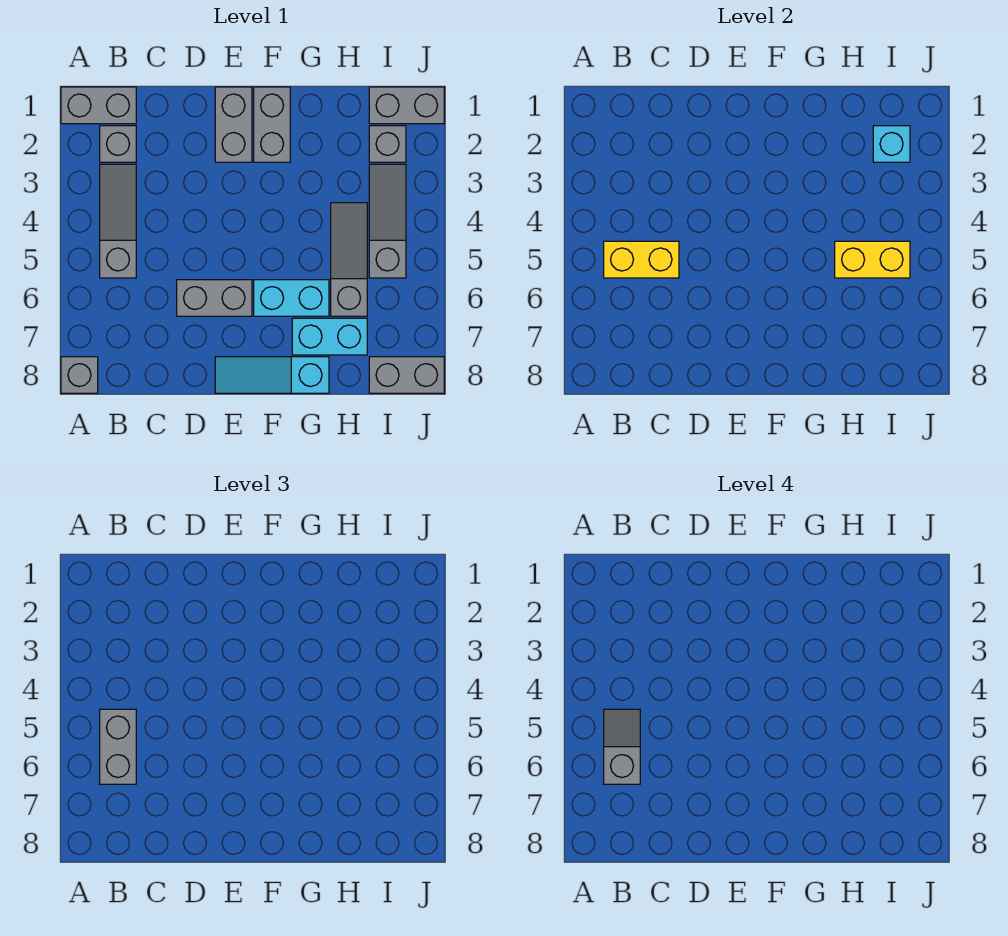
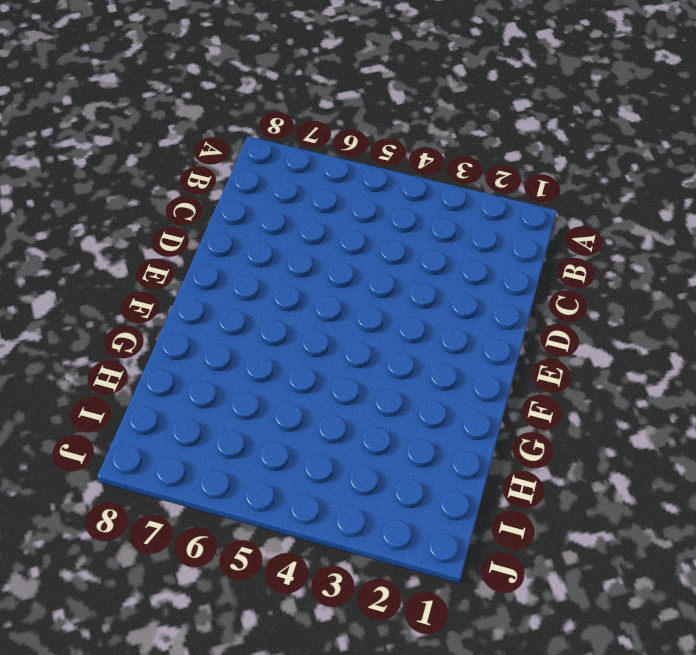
none -> grey 1x2 brick [61,87,136,124]
none -> grey 1x1 brick [61,357,98,393]
none -> grey 1x1 brick [100,126,136,162]

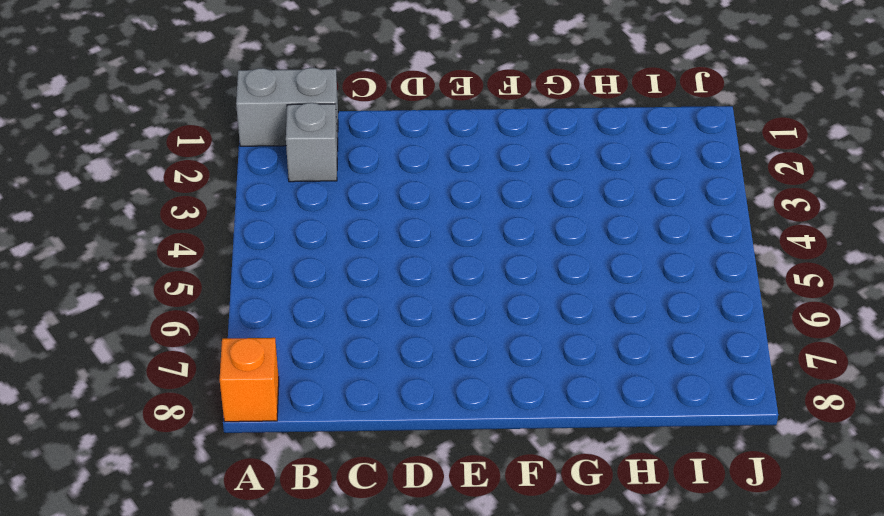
orange 1x1 brick [220,338,279,422] -> grey 1x1 brick [61,357,98,393]
none -> grey 1x3 slope [100,164,136,278]
none -> grey 1x2 brick [177,280,252,316]
none -> grey 1x2 brick [215,87,252,162]

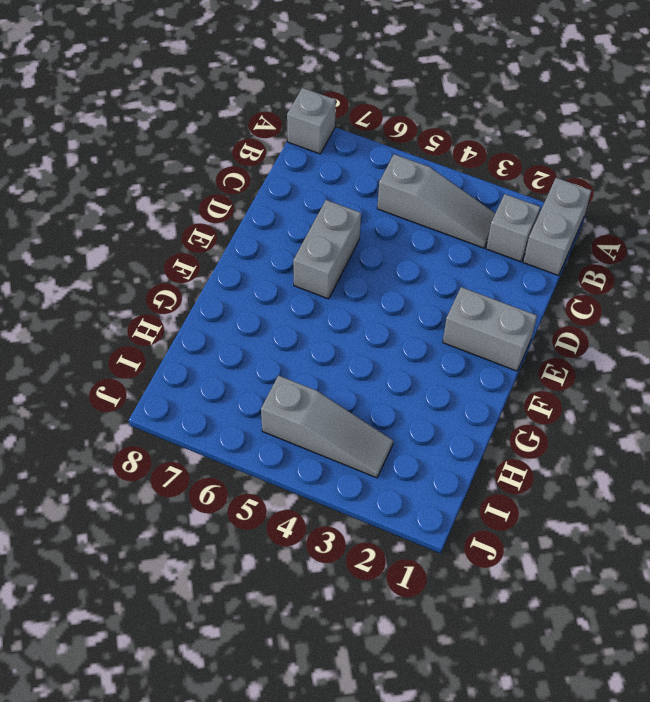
none -> cyan 1x3 slope [215,357,329,393]
none -> grey 1x2 brick [254,87,290,162]
none -> cyan 1x2 brick [254,280,329,316]

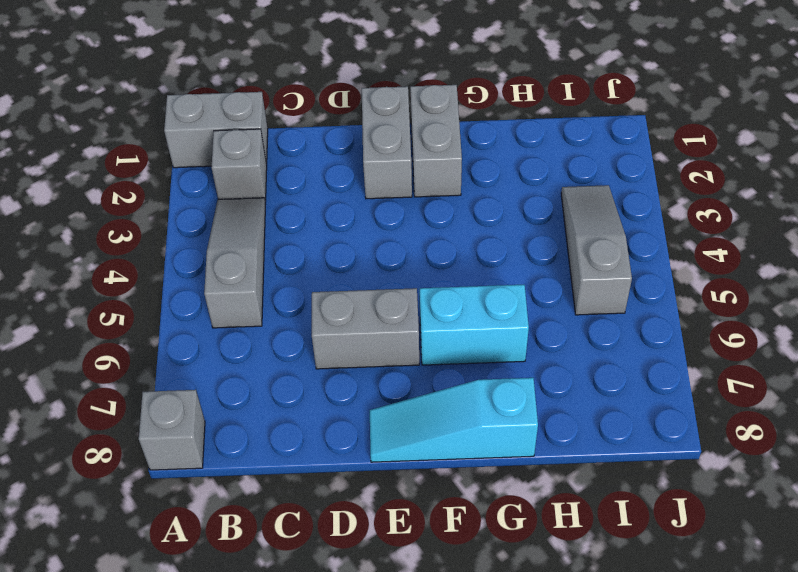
none -> cyan 1x2 brick [292,318,367,355]
none -> grey 1x3 slope [331,203,367,316]
none -> grey 1x2 brick [369,87,444,124]

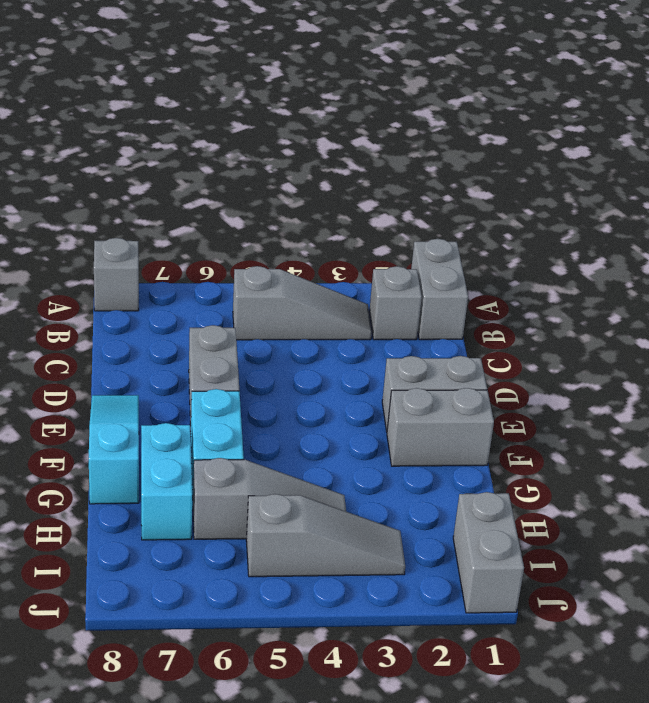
none -> grey 1x1 brick [369,126,406,162]
none -> grey 1x2 brick [369,357,444,393]
none -> yellow 1x2 brick [604,241,679,278]

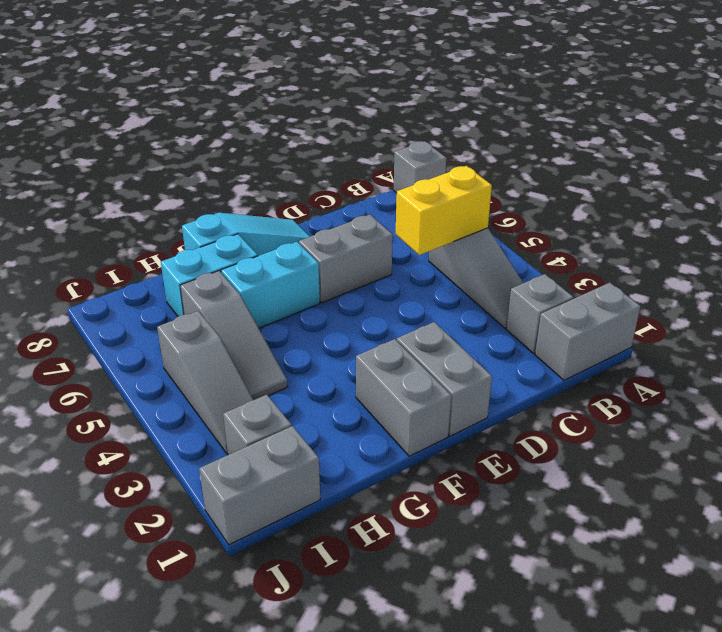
none -> grey 1x2 brick [369,357,444,393]
none -> yellow 1x2 brick [835,241,910,278]
none -> cyan 1x1 brick [873,126,910,162]

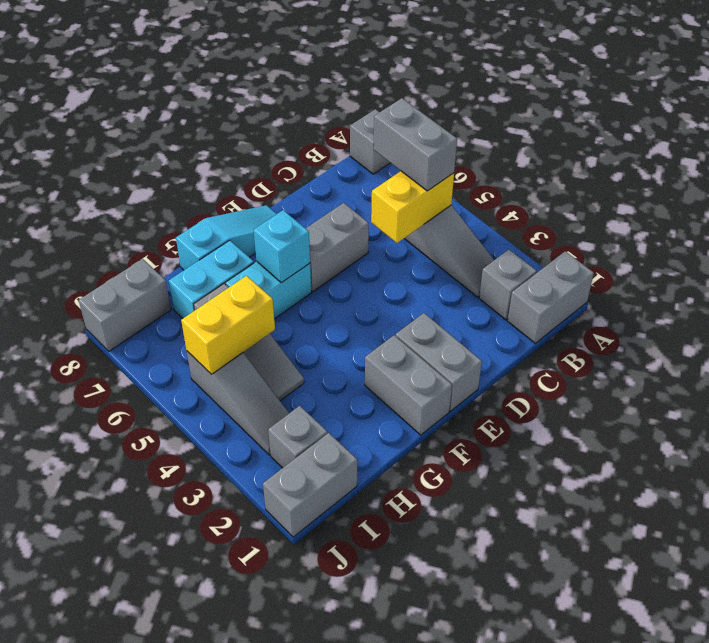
cyan 1x1 brick [254,210,310,283] -> cyan 1x1 brick moved to [873,126,910,162]
none -> grey 1x2 slope [604,709,640,784]

